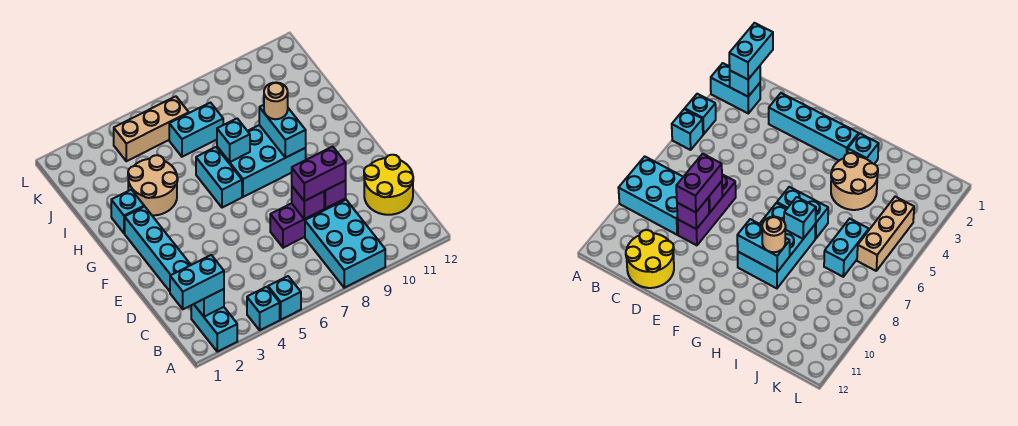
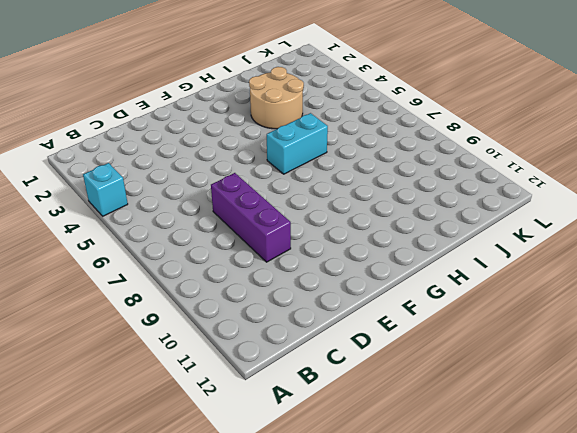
none -> cyan 1x2 brick [191,304,237,352]
none -> cyan 1x1 brick [268,276,301,320]
none -> cyan 2x3 brick [305,200,385,288]

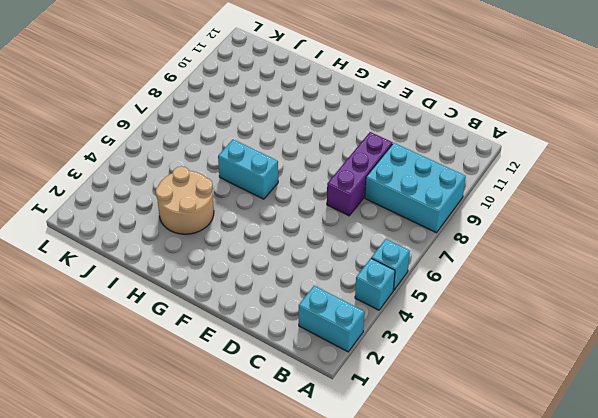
none -> yellow 2x2 round brick [364,155,413,215]
none -> cyan 1x4 brick [125,206,191,291]
none -> cyan 2x3 brick [217,125,306,197]

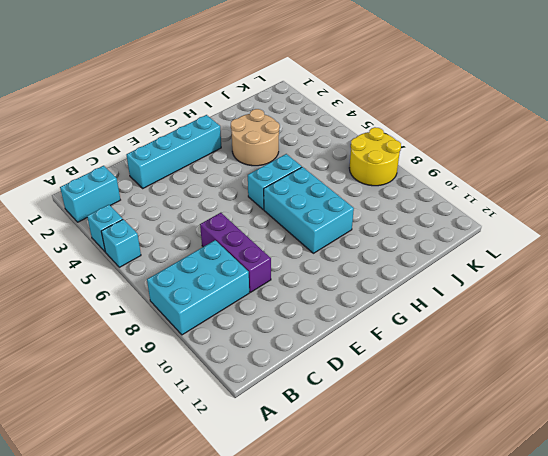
yellow 2x2 round brick [350,127,401,186] -> yellow 2x2 round brick moved to [364,155,413,215]
none -> cyan 1x1 brick [111,190,144,233]
none -> cyan 1x2 brick [169,103,223,157]
none -> tan 1x3 brick [114,96,189,161]

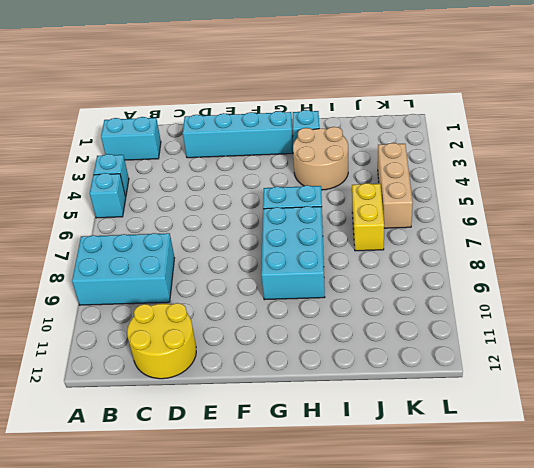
yellow 1x2 brick [352,183,384,251] -> cyan 1x2 brick [169,103,223,157]
none -> purple 1x3 brick [270,199,346,248]
none -> cyan 1x1 brick [194,289,224,317]
none -> purple 1x1 brick [292,186,324,219]

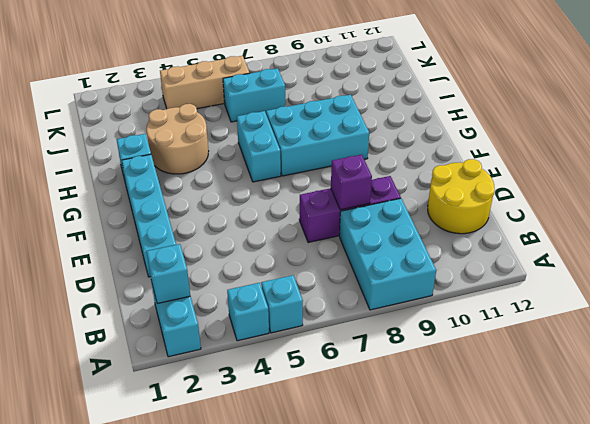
none -> purple 1x1 brick [324,181,346,209]
none -> cyan 1x2 brick [259,105,306,158]
none -> cyan 1x1 brick [217,119,250,162]

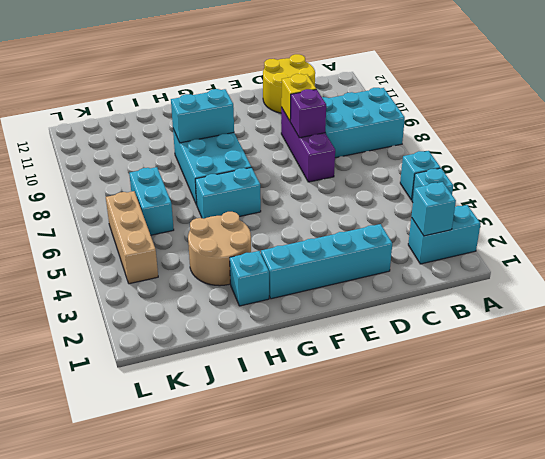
yellow 1x1 brick [281,74,316,121] -> purple 1x1 brick [324,181,346,209]
none -> cyan 1x1 brick [217,119,250,162]
none -> cyan 1x2 brick [170,255,224,309]
none -> purple 1x2 brick [292,147,346,201]

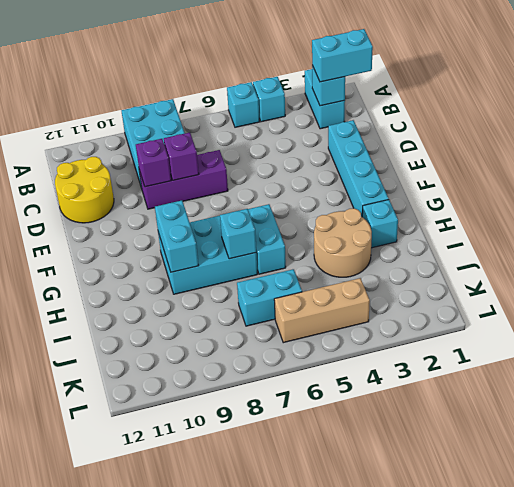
none -> purple 1x2 brick [292,147,346,201]
none -> tan 1x1 round brick [264,82,288,119]

